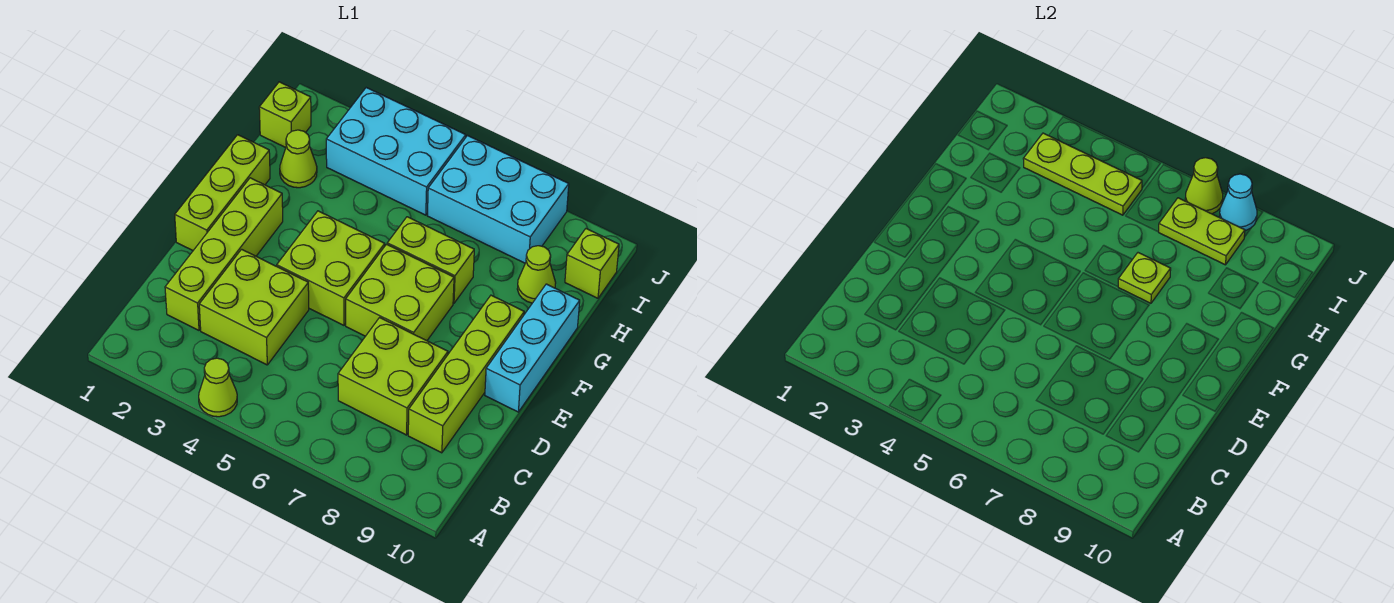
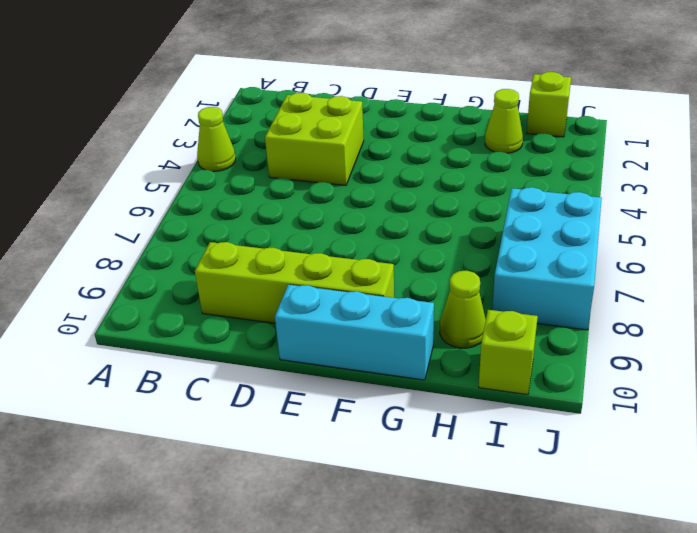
none -> lime 1x4 brick [165,178,283,330]
none -> lime 2x2 brick [338,318,448,435]
none -> lime 1x3 brick [175,135,270,250]

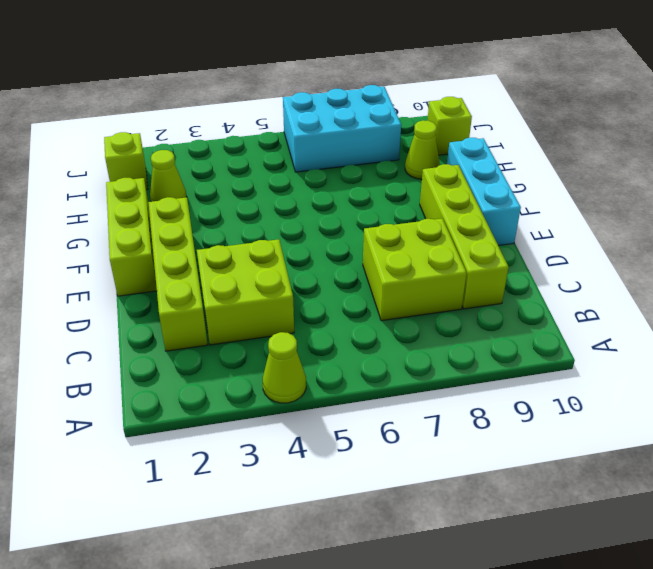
none -> lime 2x2 brick [277,211,385,325]
none -> lime 2x2 brick [346,244,454,341]
none -> lime 1x2 brick [387,217,474,303]

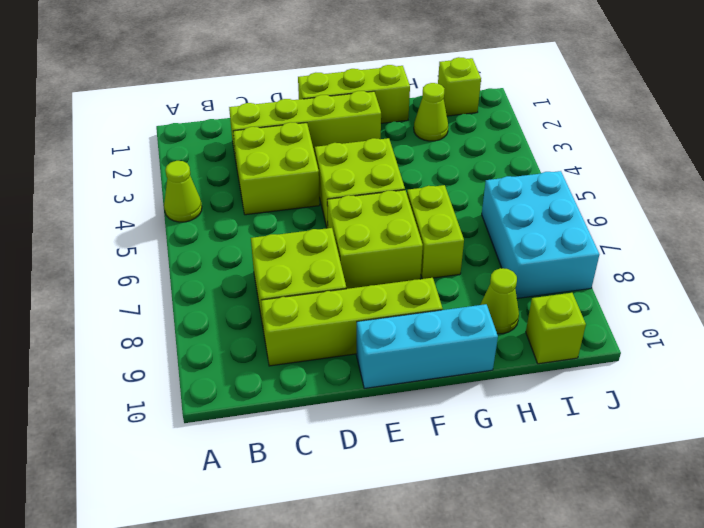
none -> cyan 2x3 brick [326,88,466,215]
none -> lime 1x1 plate [1118,253,1171,303]
none -> lime 1x3 plate [1023,133,1142,215]

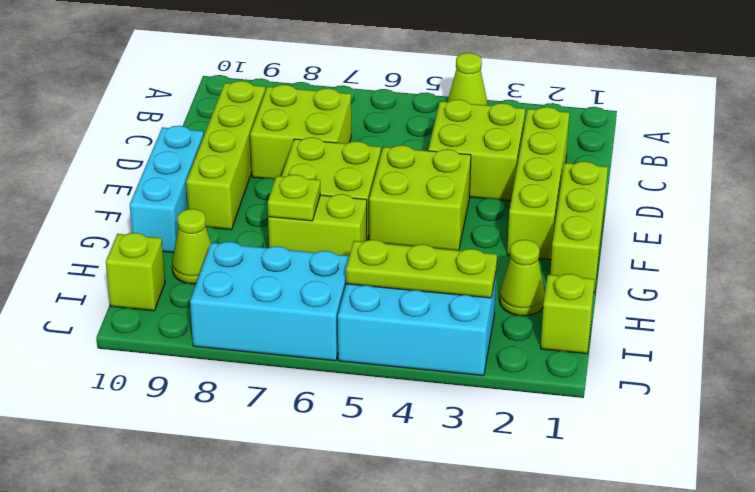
none -> lime 1x2 plate [1159,198,1245,265]
none -> lime 1x1 cone [1185,158,1223,214]
none -> cyan 1x1 cone [1220,174,1257,231]

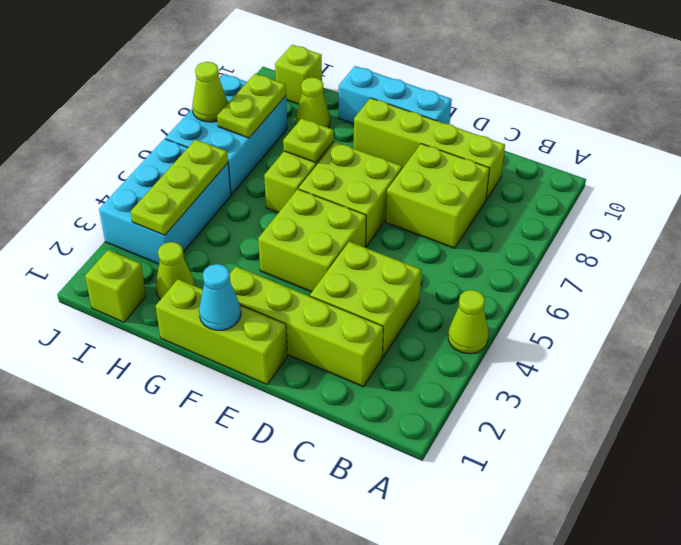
cyan 1x1 cone [199,264,241,330] -> cyan 1x1 cone moved to [1220,174,1257,231]

